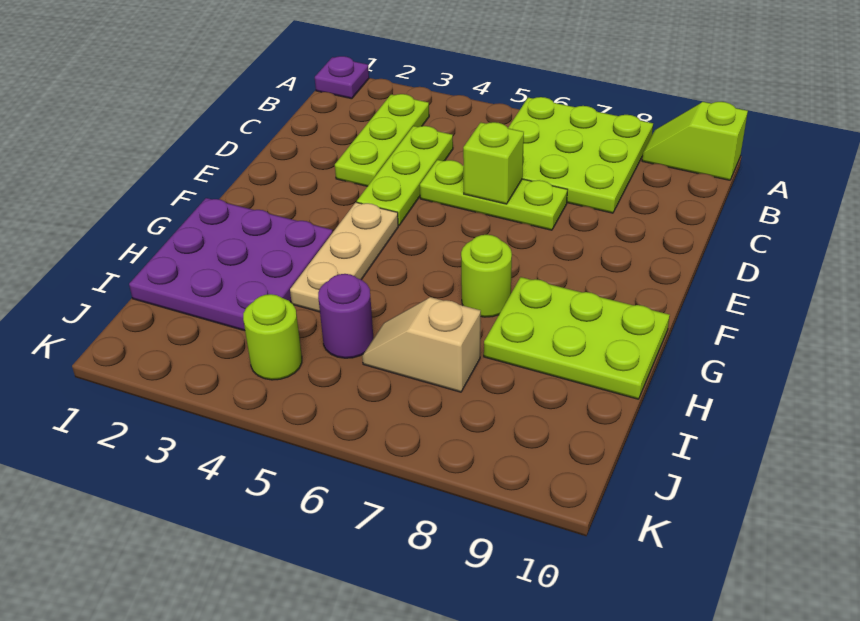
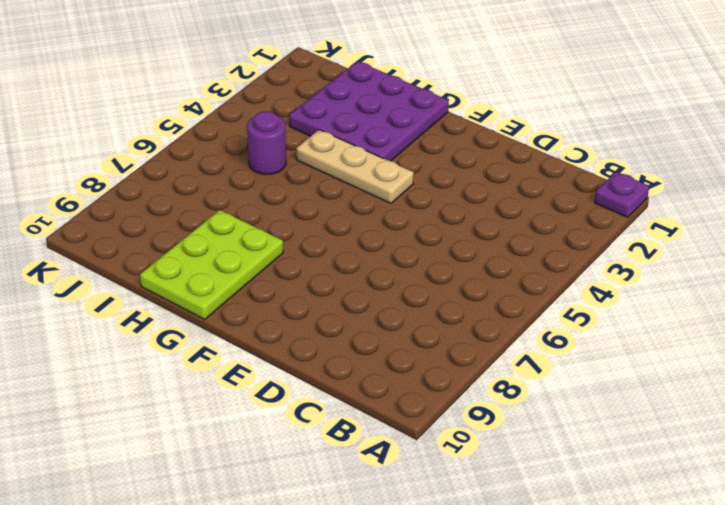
none -> lime 3x3 plate [508,97,653,213]
none -> lime 1x2 slope [642,102,748,180]
none -> lime 1x3 plate [335,94,429,186]

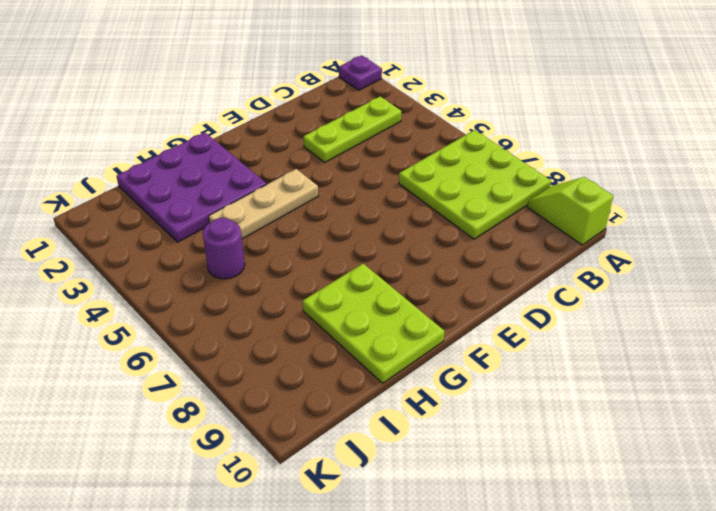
none -> lime 1x3 plate [357,126,453,226]
none -> lime 1x3 plate [420,160,567,230]
none -> lime 1x1 round brick [461,235,512,317]

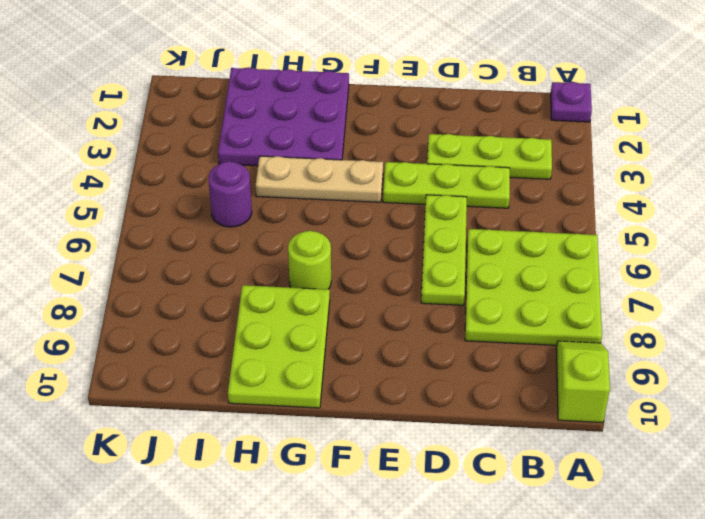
none -> tan 1x2 slope [362,297,481,392]
none -> lime 1x1 round brick [243,294,302,380]
none -> lime 1x1 brick [463,122,524,204]

